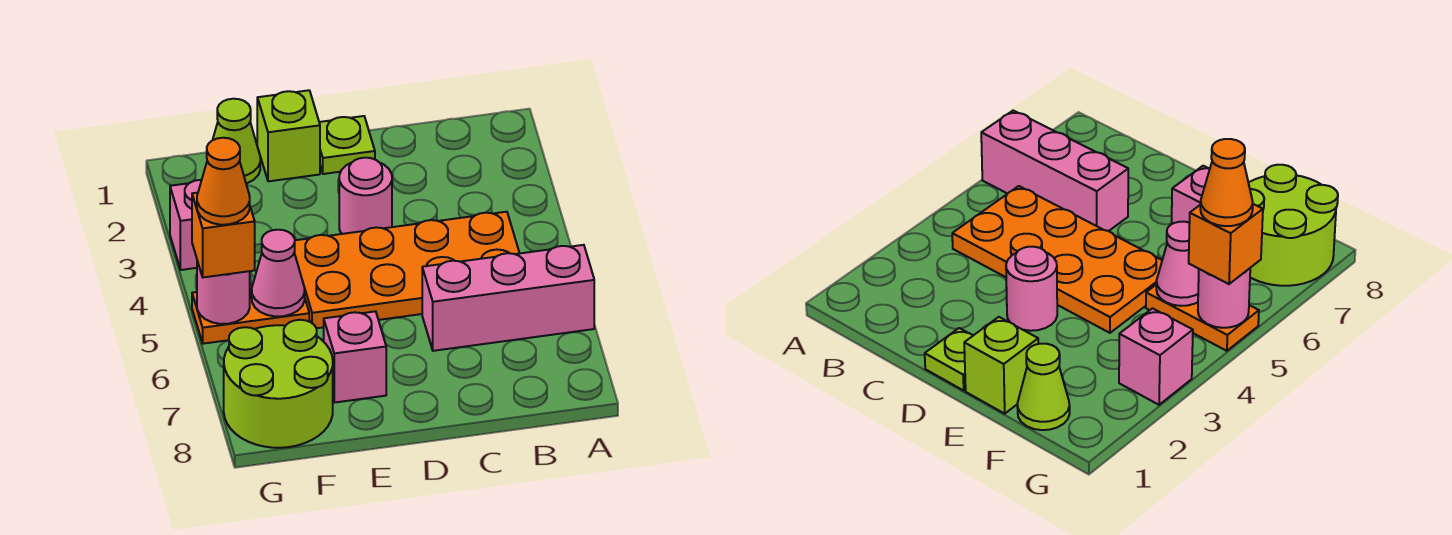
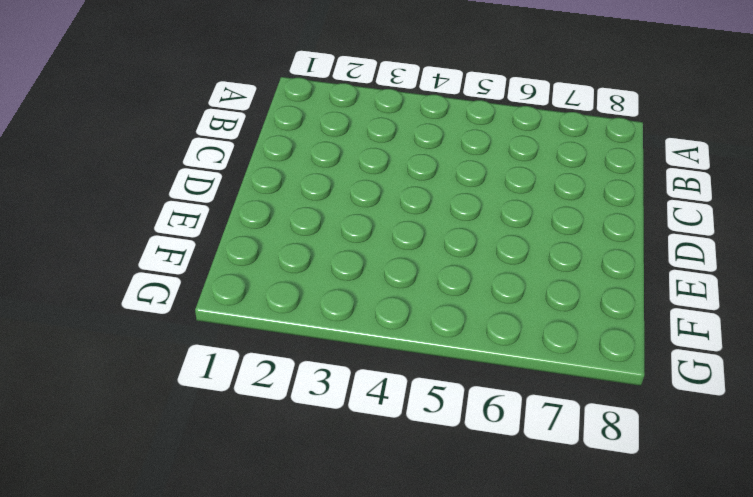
none -> pink 1x3 brick [422,245,594,351]
none -> orange 2x4 plate [294,212,520,328]
none -> lime 1x1 plate [319,116,375,174]

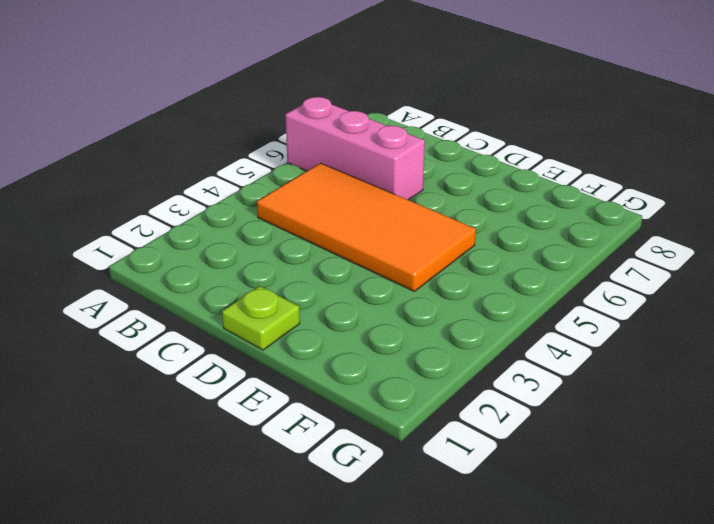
orange 2x4 tile [257,163,476,291] -> orange 2x4 plate [294,212,520,328]
none -> pink 1x1 round brick [339,158,392,234]
none -> lime 1x1 brick [257,90,320,181]
none -> pink 1x1 brick [324,311,386,403]

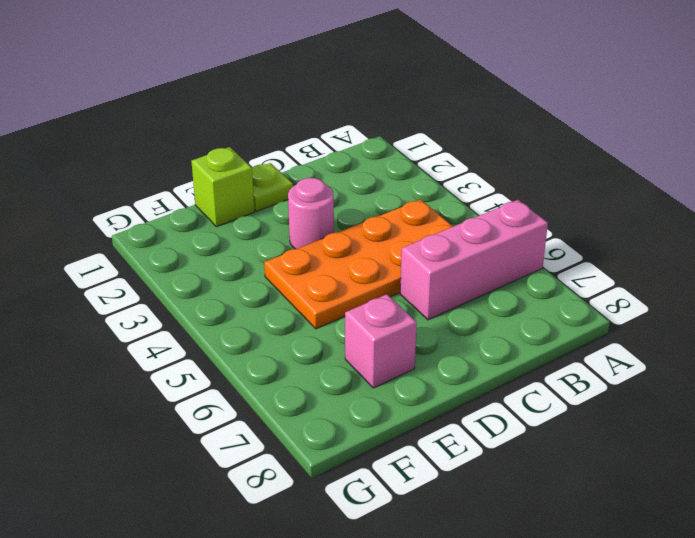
none -> lime 1x1 cone [213,99,260,184]
none -> orange 1x2 plate [192,284,309,344]
none -> lime 2x2 round brick [224,320,333,448]

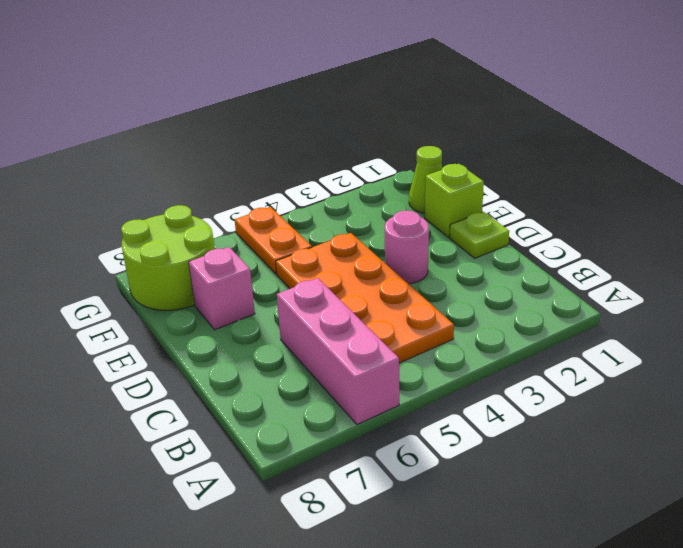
none -> pink 1x1 brick [170,180,202,270]
none -> pink 1x1 cone [252,230,305,316]
none -> pink 1x1 round brick [197,261,250,324]

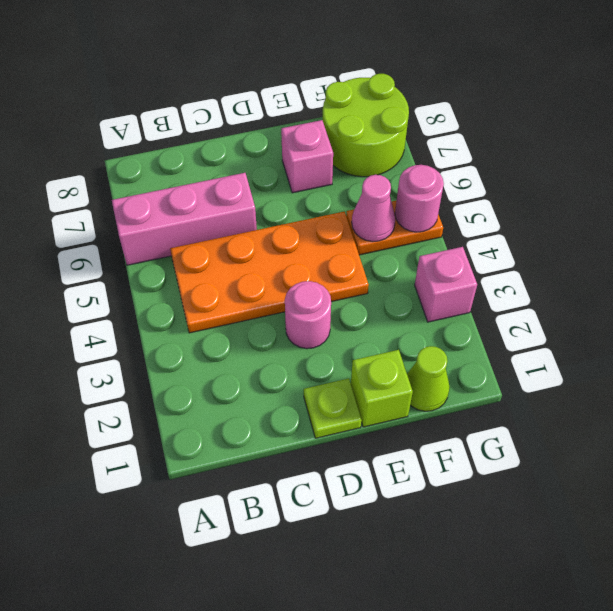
none -> orange 1x1 brick [192,193,255,277]
none -> orange 1x1 cone [197,138,250,225]

